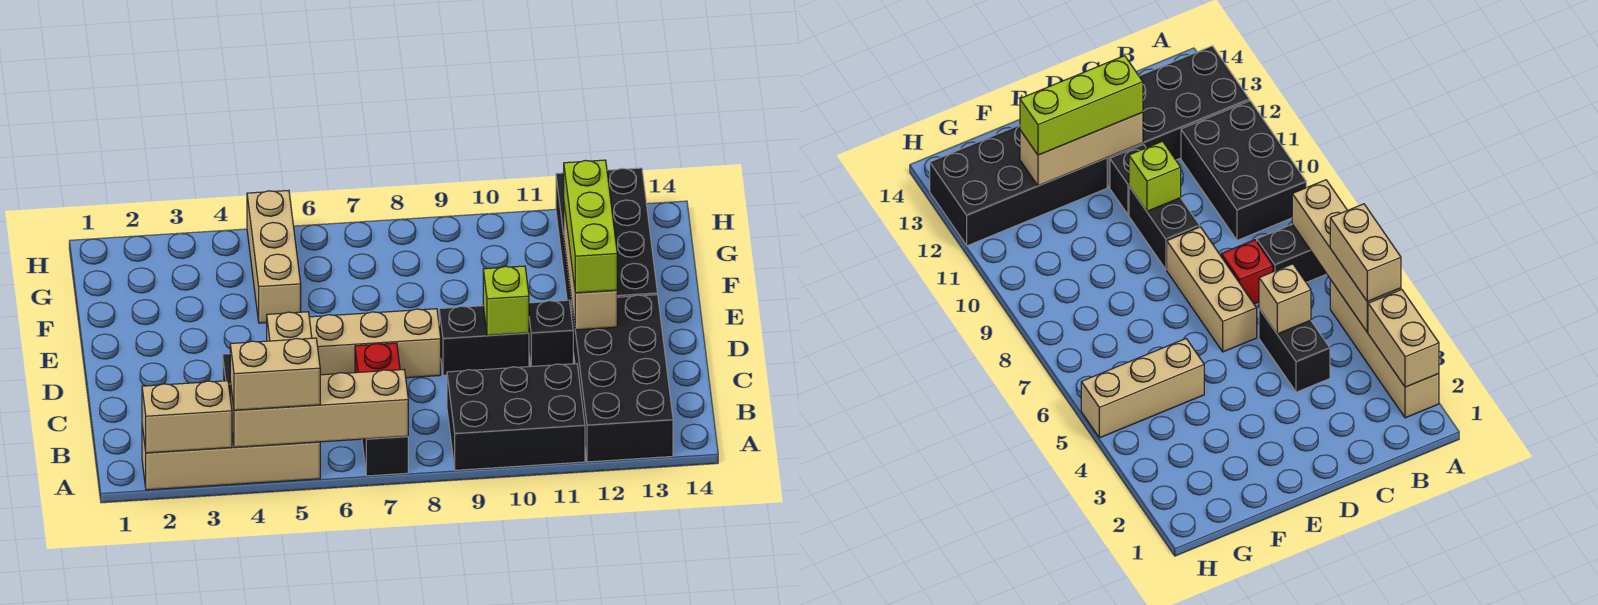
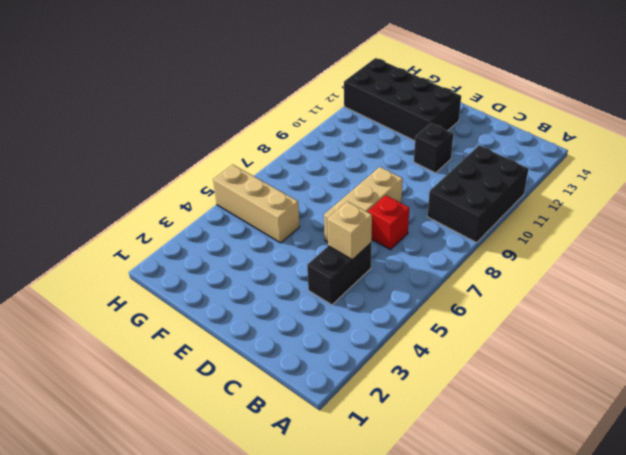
none -> tan 1x4 brick [142,426,320,490]
none -> black 1x2 brick [362,436,408,476]
none -> black 2x4 brick [572,295,673,462]

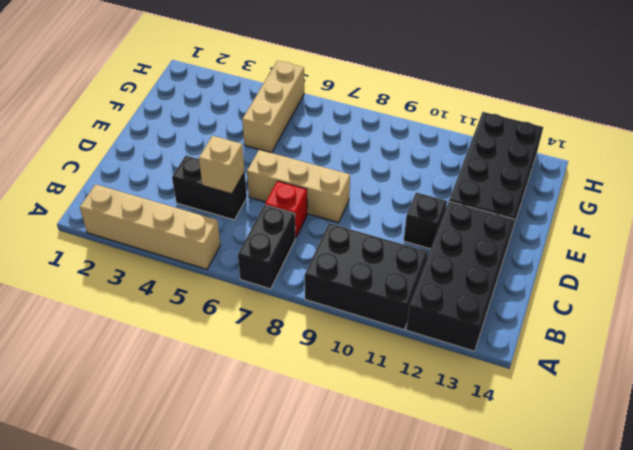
none -> black 1x2 brick [439,306,529,375]
none -> tan 1x2 brick [142,381,232,453]
none -> tan 1x4 brick [230,370,408,447]

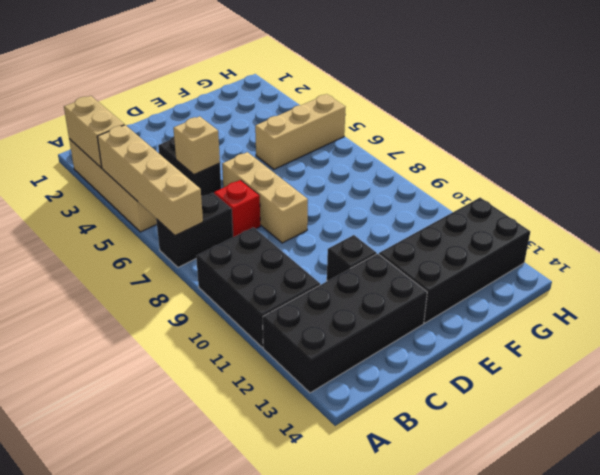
none -> black 1x2 brick [439,306,529,375]
none -> lime 1x1 brick [483,266,529,335]
none -> tan 1x3 brick [564,206,617,330]

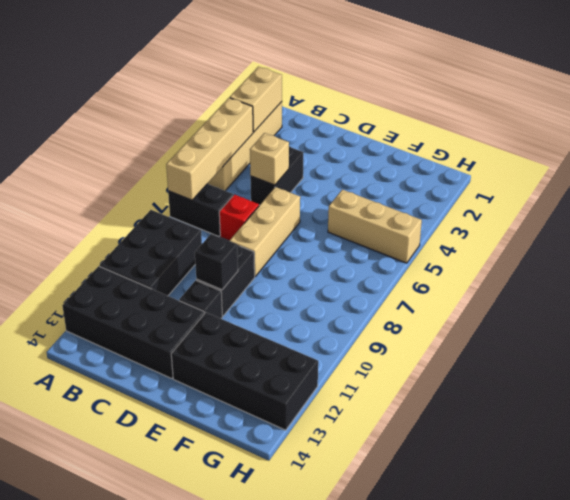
black 1x1 brick [195,234,238,290] -> lime 1x1 brick [483,266,529,335]
none -> tan 1x3 brick [564,206,617,330]
none -> tan 1x2 brick [230,338,320,410]
none -> lime 1x3 brick [564,160,617,293]

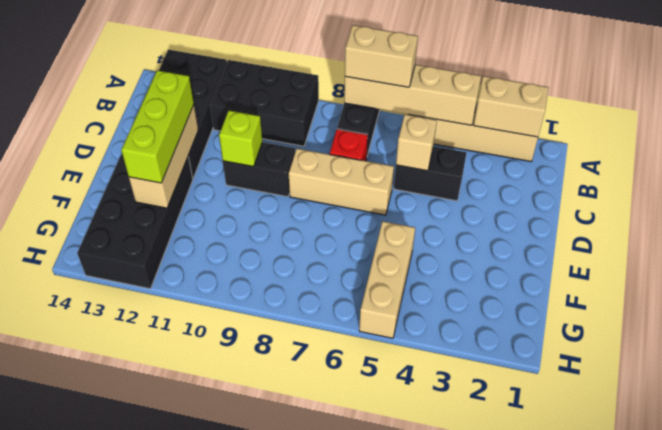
tan 1x2 brick [345,25,418,87] -> tan 1x2 brick moved to [230,338,320,410]
none -> black 1x1 brick [529,300,573,366]

